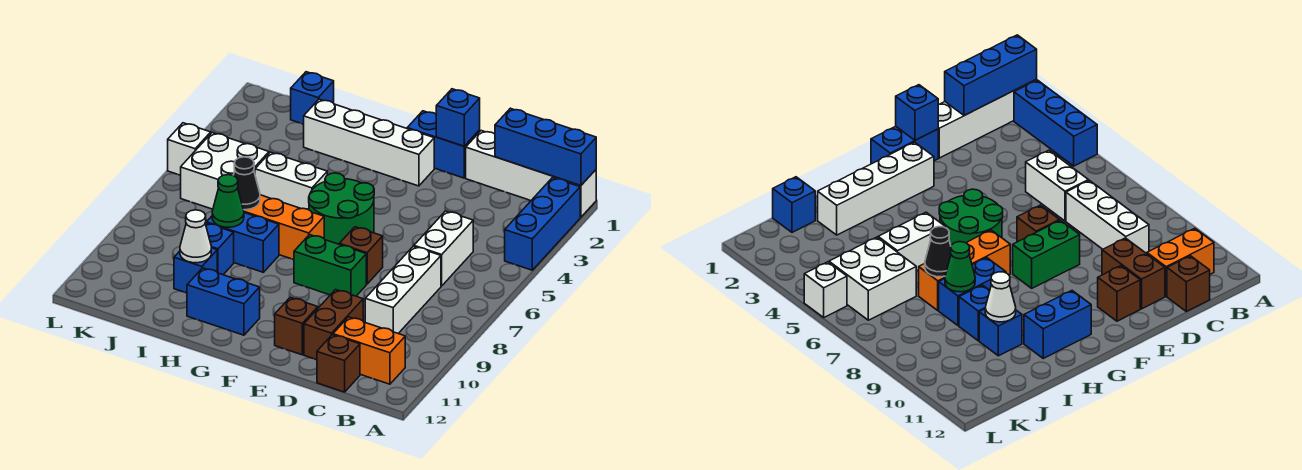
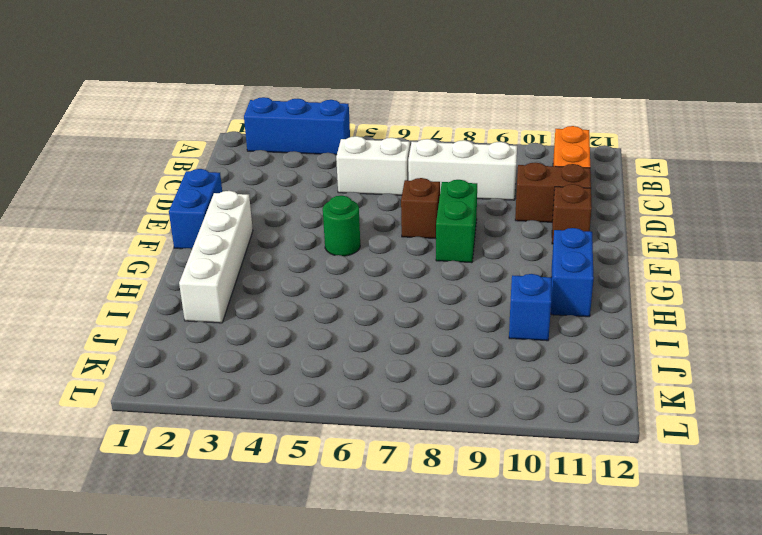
green 1x1 round brick [323,196,360,256] -> green 2x2 round brick [309,173,374,244]
none -> white 1x4 brick [466,131,596,217]
none -> brown 1x1 brick [317,335,360,392]
none -> orange 1x3 brick [244,195,324,260]

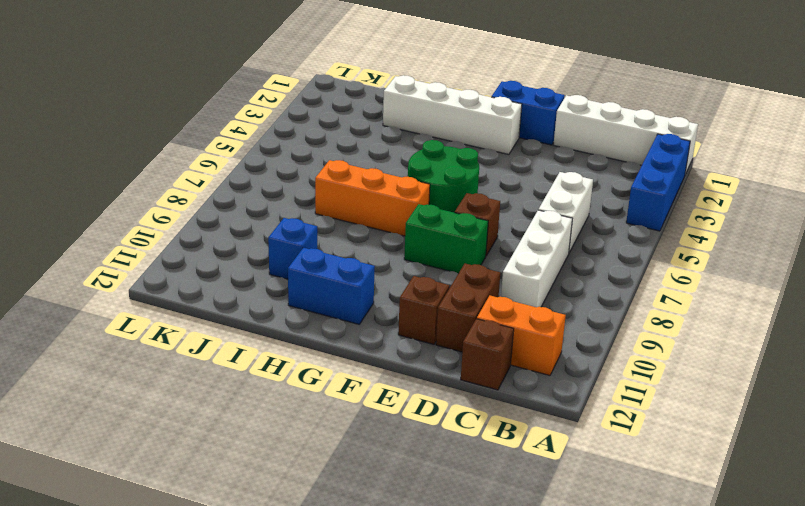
none -> white 1x2 brick [255,152,327,210]
none -> blue 1x2 brick [207,213,279,272]
none -> blue 1x1 brick [205,223,234,275]

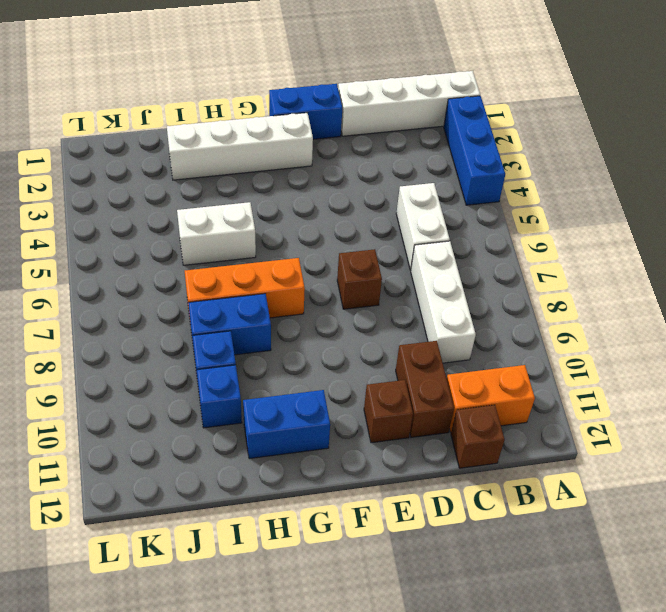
none -> green 1x2 brick [294,235,366,296]
none -> green 2x2 round brick [309,173,374,244]
none -> blue 1x1 brick [291,72,334,124]

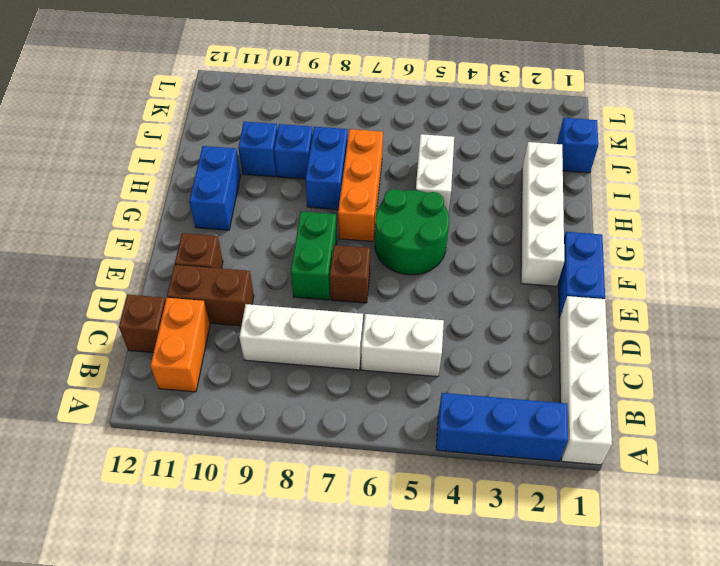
none -> white 2x2 brick [181,133,269,209]
none -> white 1x1 brick [168,123,211,175]
none -> blue 1x3 brick [495,108,596,186]

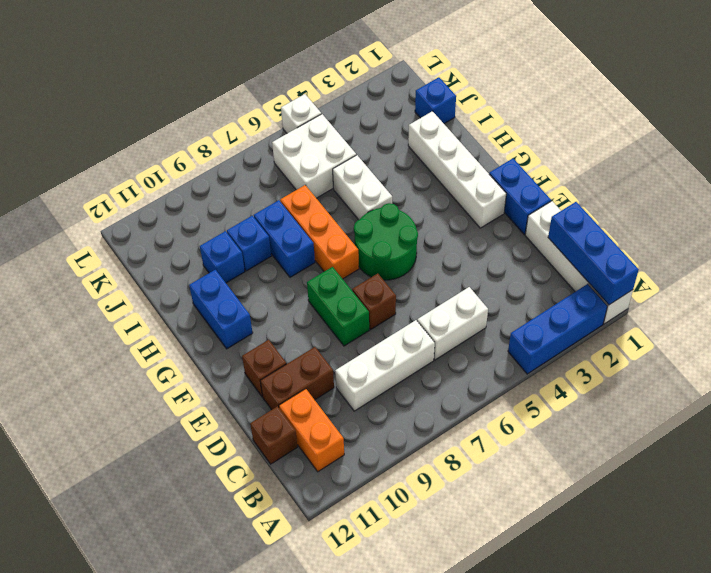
none -> blue 1x1 brick [436,89,480,146]
none -> black 1x1 cone [233,157,260,210]
none -> green 1x1 cone [212,175,244,227]

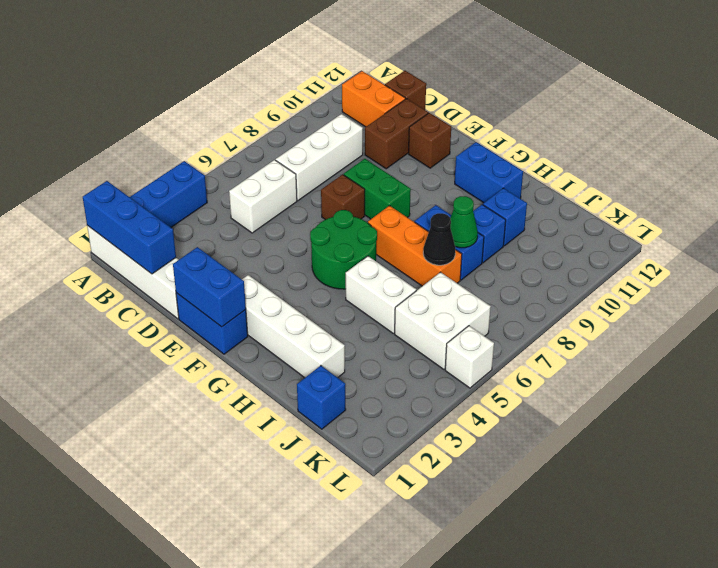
blue 1x2 brick [173,247,246,327] -> blue 1x1 brick [436,89,480,146]
none -> white 1x1 cone [180,210,211,263]

